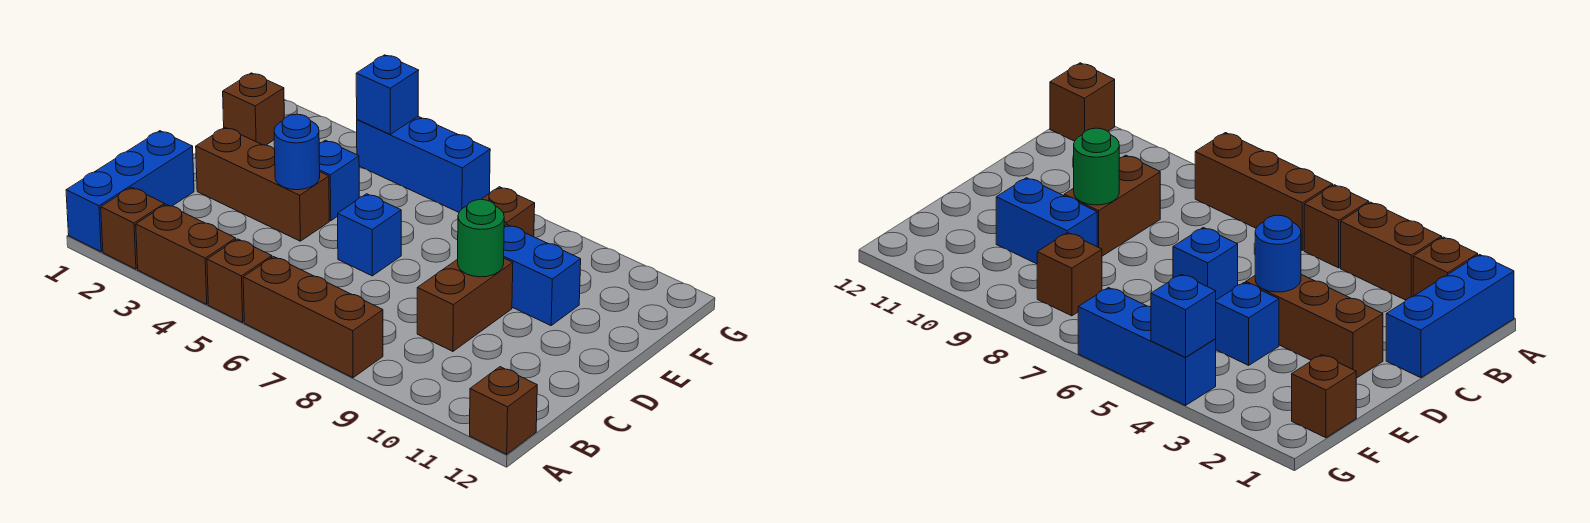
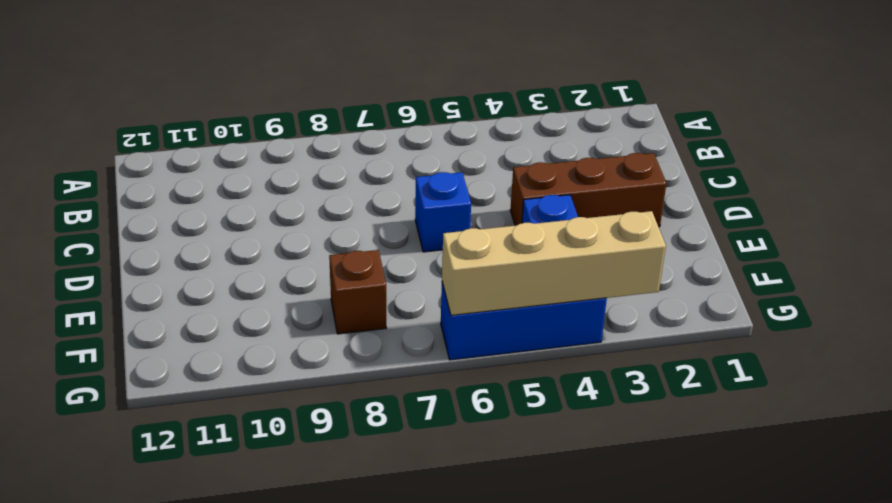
tan 1x4 brick [442,211,666,315] -> blue 1x1 brick [356,55,419,134]
none -> blue 1x3 brick [66,131,194,252]
none -> brown 1x1 brick [101,187,165,269]
none -> brown 1x2 brick [136,204,236,304]

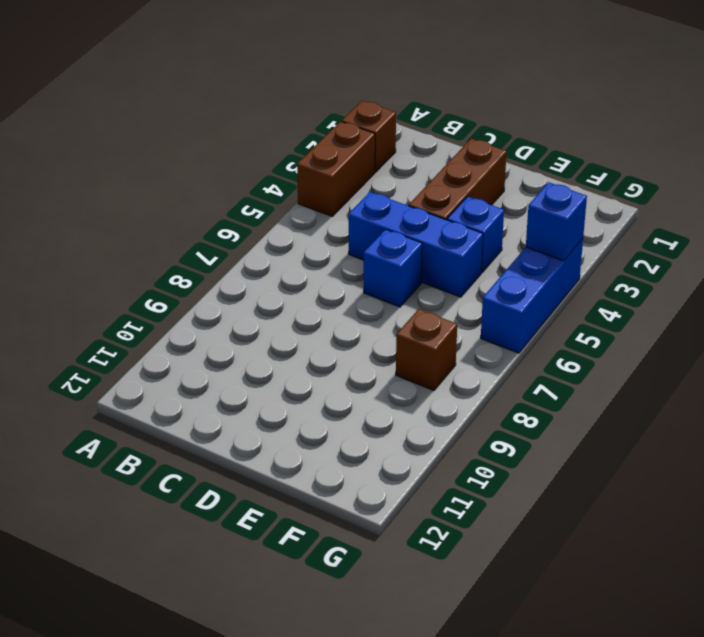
blue 1x3 brick [349,192,483,297] -> blue 1x3 brick moved to [66,131,194,252]
none -> brown 1x1 brick [207,239,272,322]
none -> brown 1x3 brick [243,257,383,378]
none -> brown 1x1 brick [470,367,537,454]

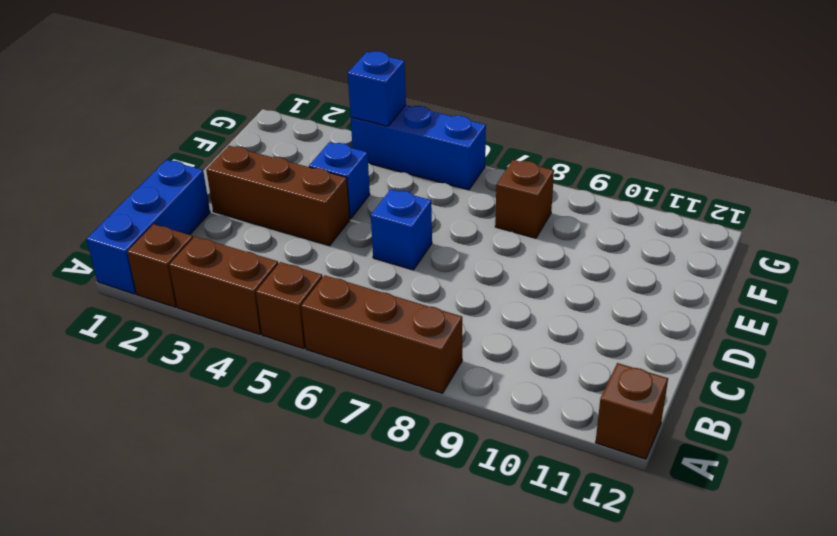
none -> brown 1x2 brick [417,258,513,351]
none -> blue 1x2 brick [504,225,581,326]
none -> brown 1x1 brick [223,73,284,145]

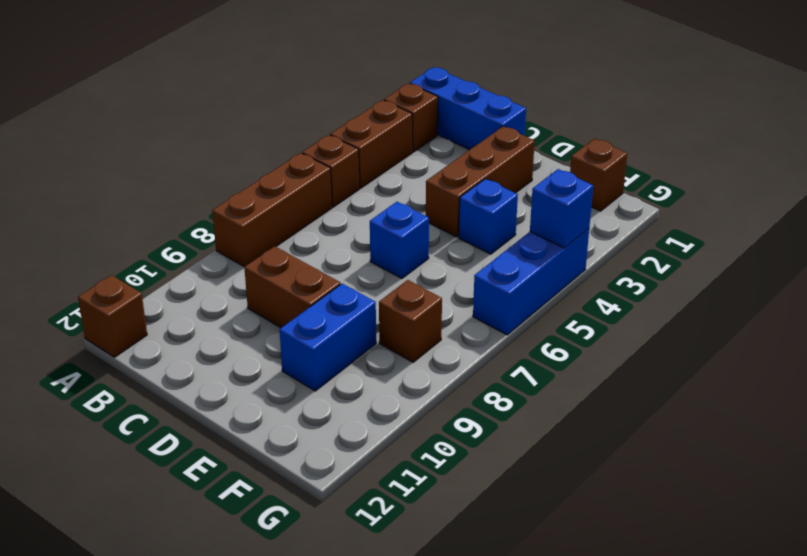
none -> blue 1x1 round brick [274,114,320,190]
none -> green 1x1 round brick [458,200,504,277]

